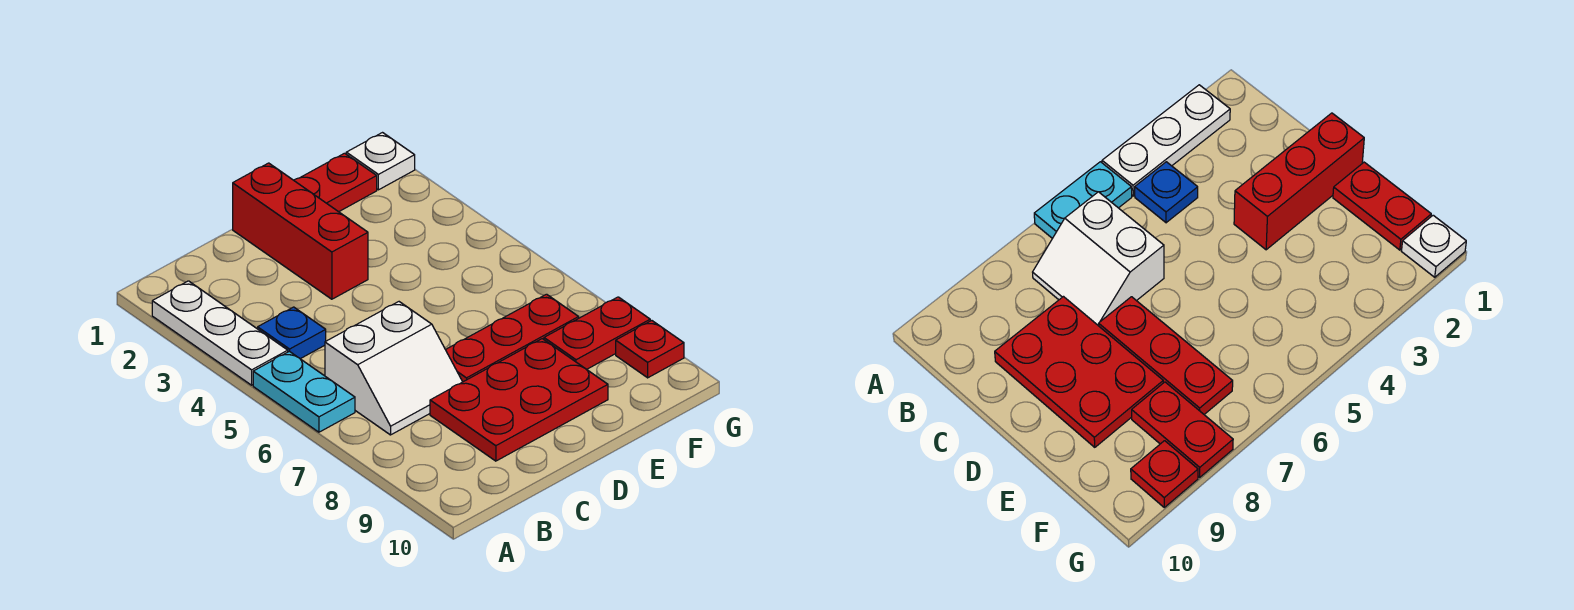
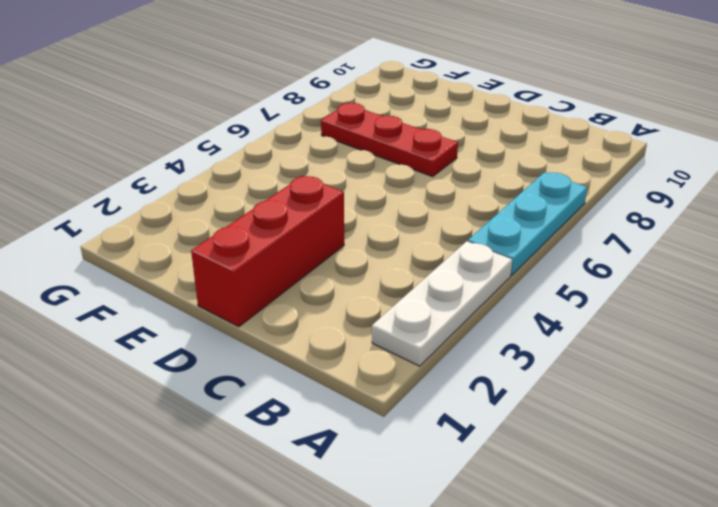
cyan 1x3 plate [468,172,587,275] -> cyan 1x2 plate [253,351,355,432]
none -> blue 1x1 plate [258,307,326,359]
none -> white 2x2 slope [325,302,462,435]

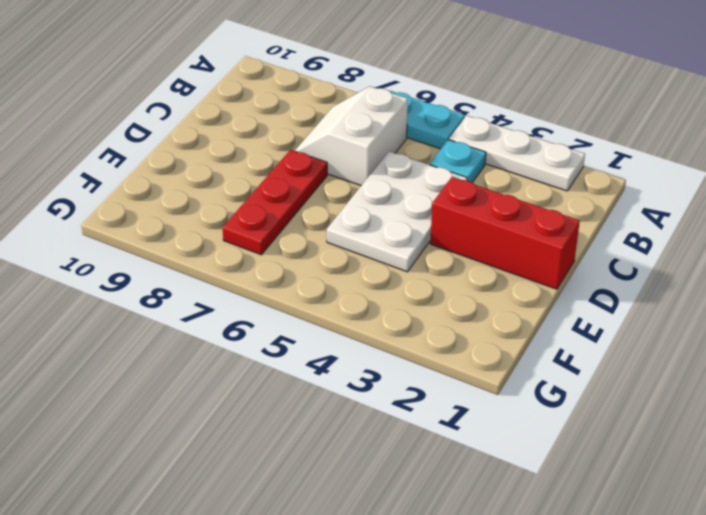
cyan 1x1 plate [430,140,486,183] -> blue 1x1 plate [258,307,326,359]
white 2x3 plate [327,151,467,272] -> none
none -> red 2x3 plate [430,339,608,461]
none -> red 1x2 plate [294,153,377,212]

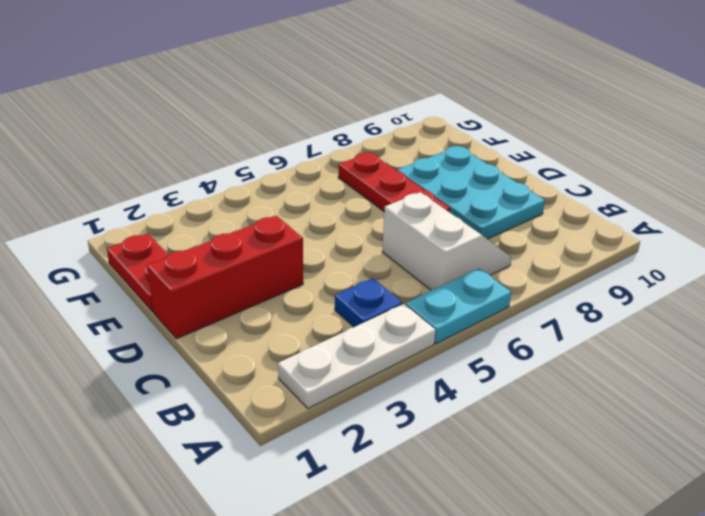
cyan 2x3 plate [397,146,545,239] -> red 2x3 plate [430,339,608,461]
none -> red 1x2 plate [544,297,650,369]
none -> white 1x1 plate [346,133,415,190]

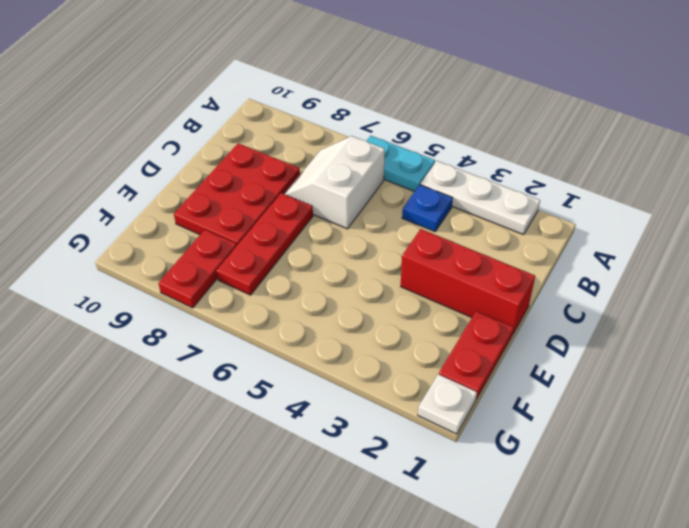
none -> red 1x1 plate [616,321,684,378]

